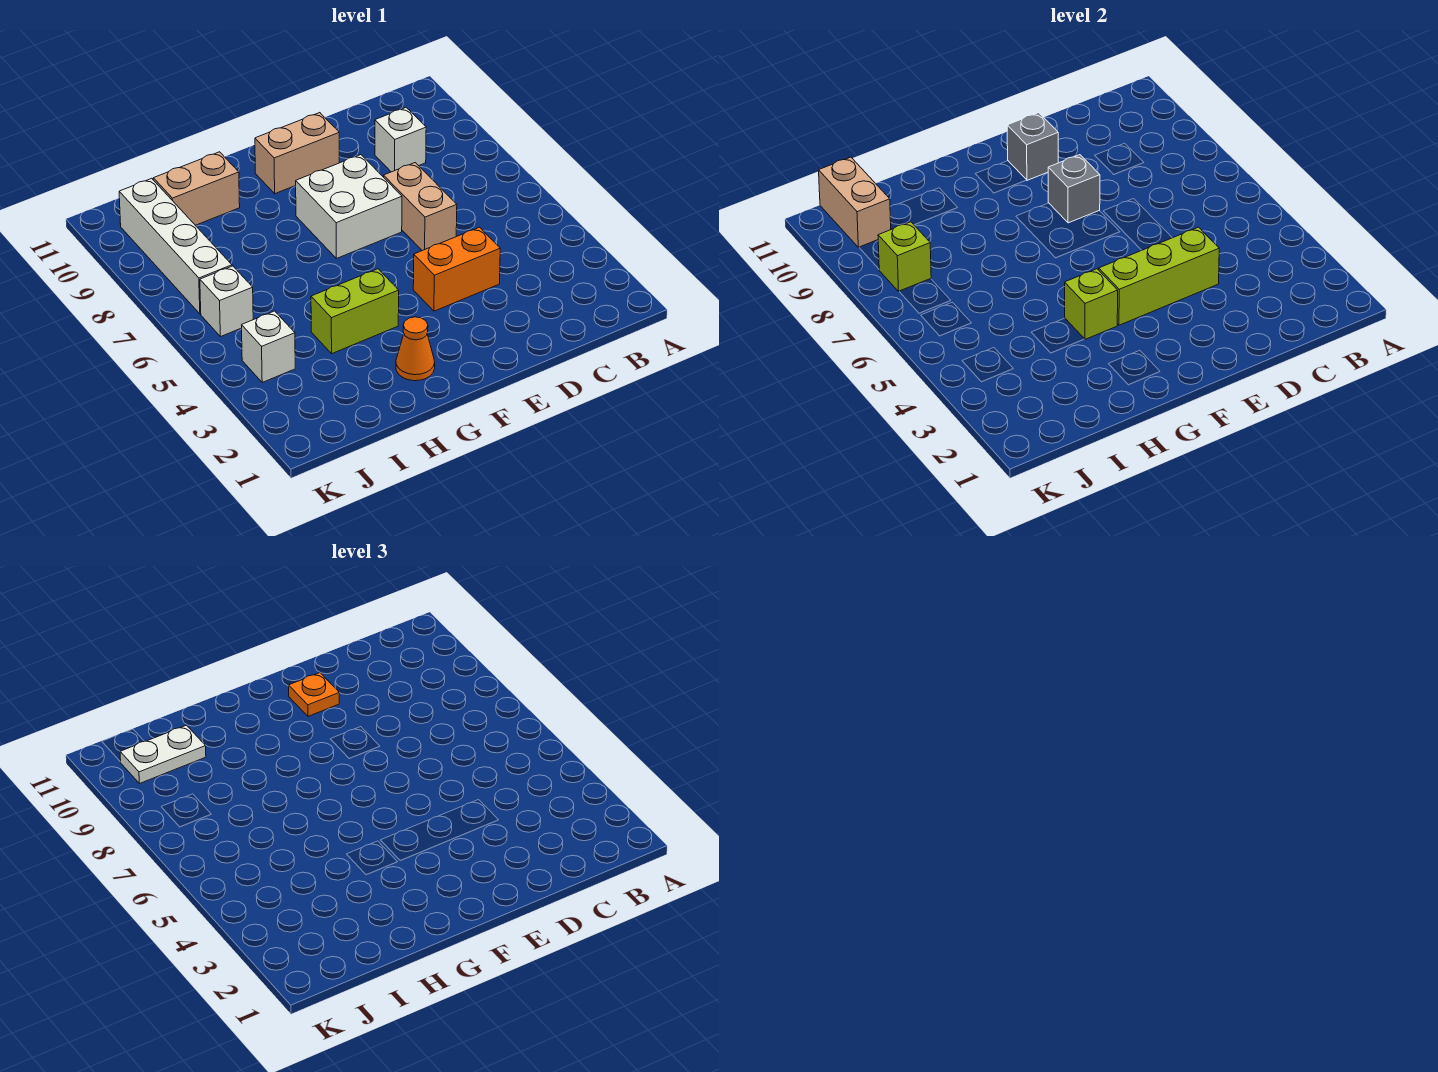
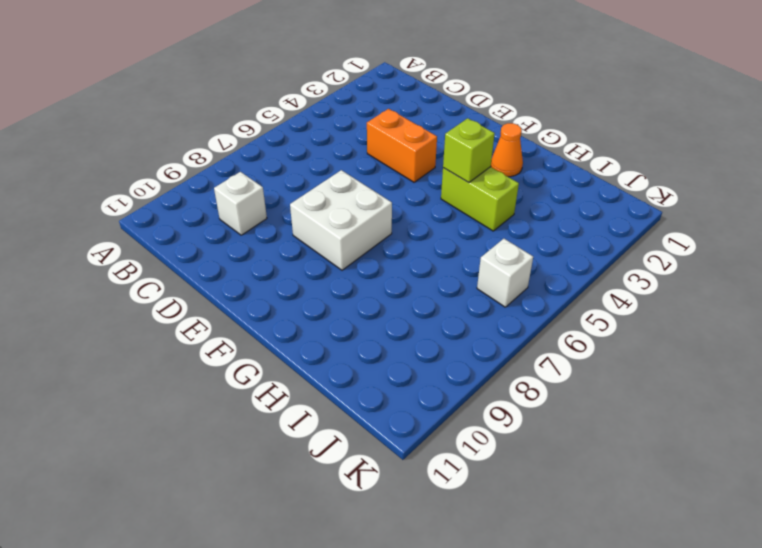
none -> tan 1x2 brick [384,163,457,251]
none -> tan 1x2 brick [255,113,339,194]
none -> tan 1x2 brick [153,152,240,225]

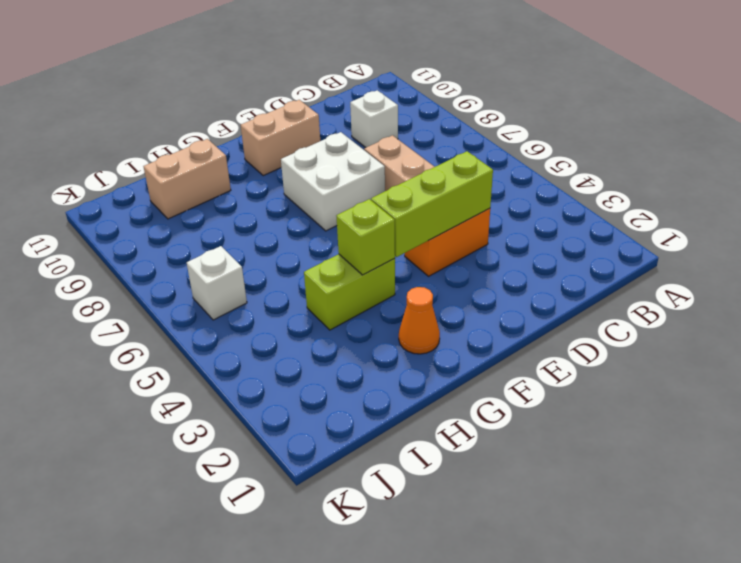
none -> white 1x1 brick [242,311,295,382]
none -> white 1x4 brick [119,178,232,314]
none -> grey 1x1 brick [1048,155,1100,223]

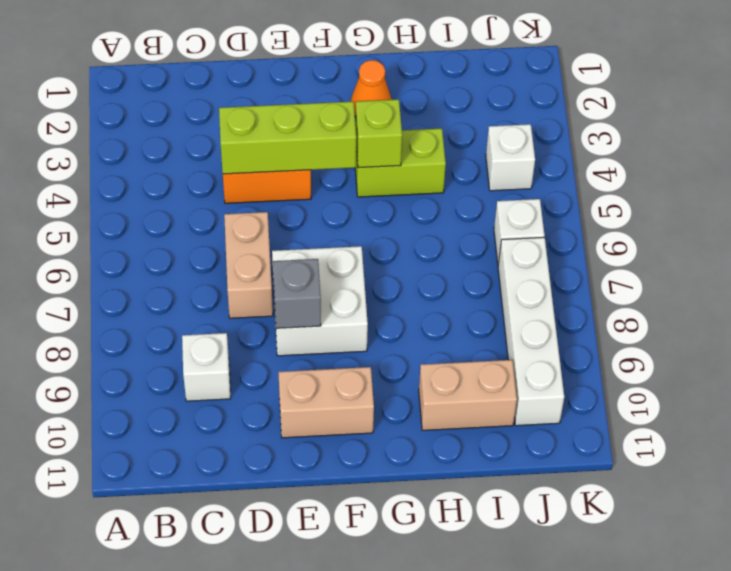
none -> grey 1x1 brick [1007,113,1058,180]
none -> lime 1x1 brick [878,222,931,291]
none -> tan 1x2 brick [819,157,891,248]

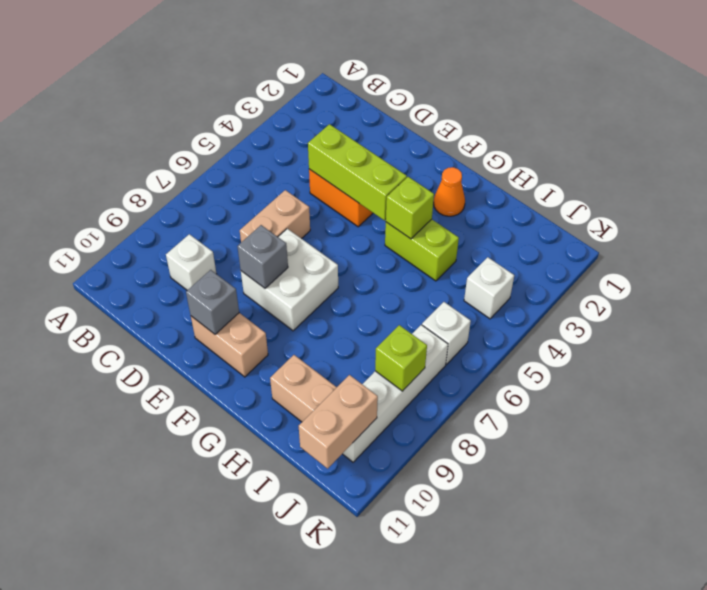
none -> orange 1x1 plate [289,673,339,716]
none -> white 1x2 plate [120,725,206,784]

